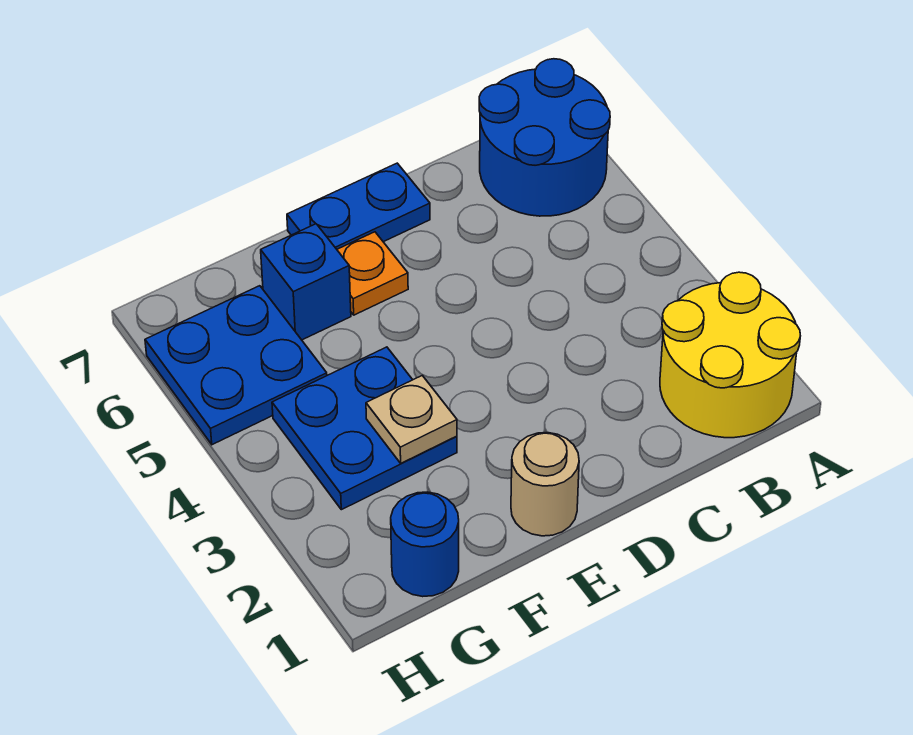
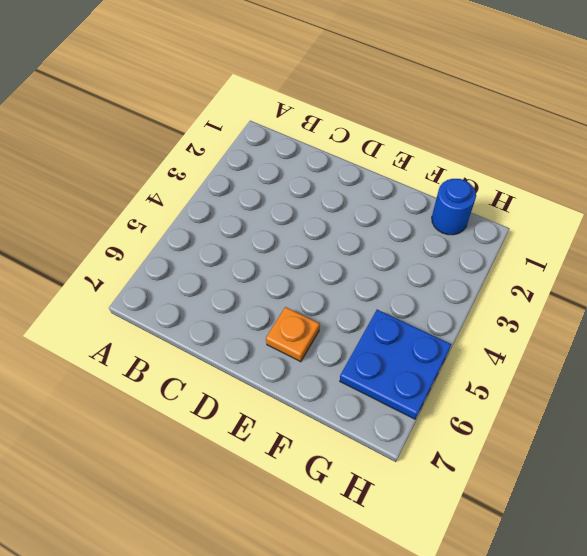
none -> yellow 2x2 round brick [660,272,800,438]
none -> blue 2x2 round brick [479,59,610,216]

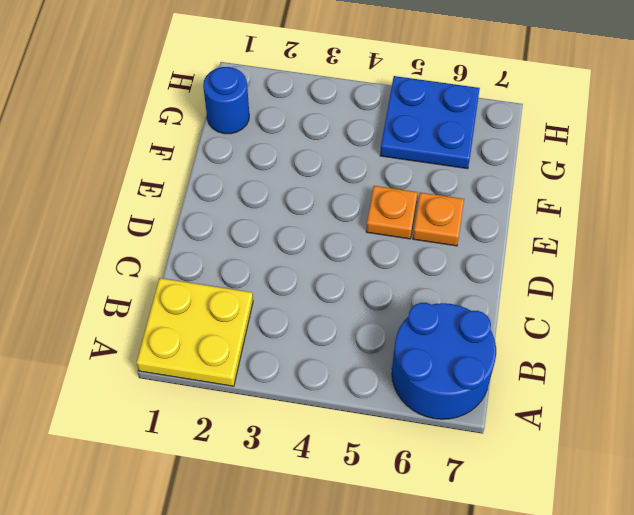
yellow 2x2 plate [137,278,253,386] -> yellow 2x2 round brick [660,272,800,438]
orange 1x1 plate [366,186,418,239] -> none
none -> blue 1x2 plate [287,163,430,249]
none -> tan 1x1 round brick [511,433,579,536]

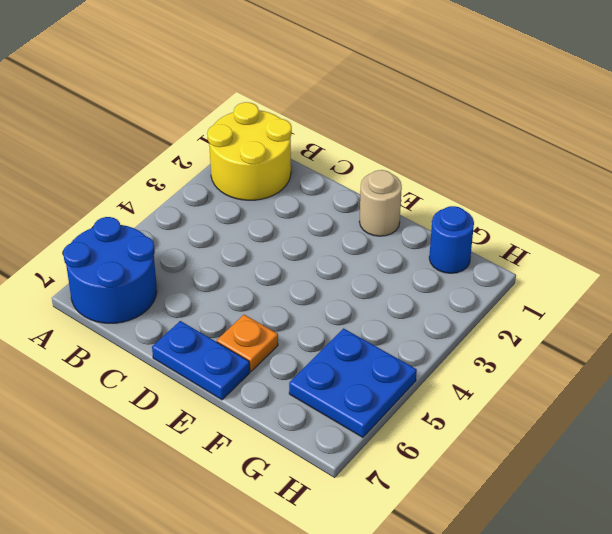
none -> blue 2x2 plate [272,347,457,510]
none -> blue 1x1 brick [261,224,351,340]

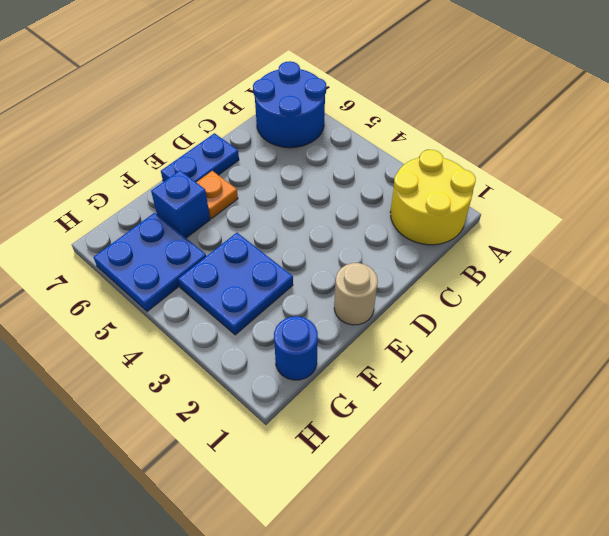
none -> tan 1x1 plate [366,376,457,463]

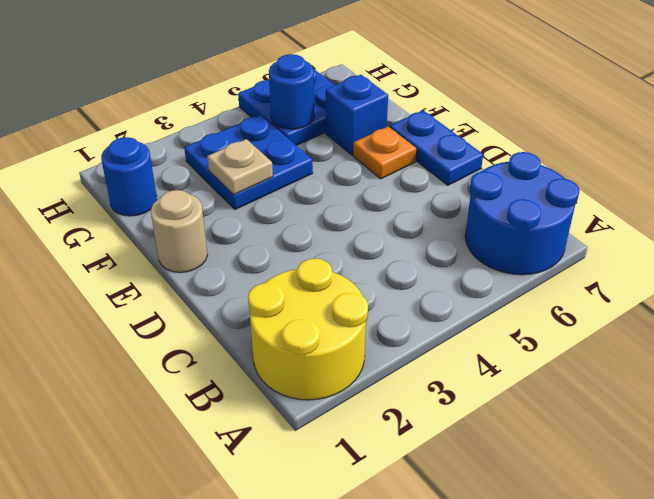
blue 1x1 round brick [269,54,314,129] -> none

